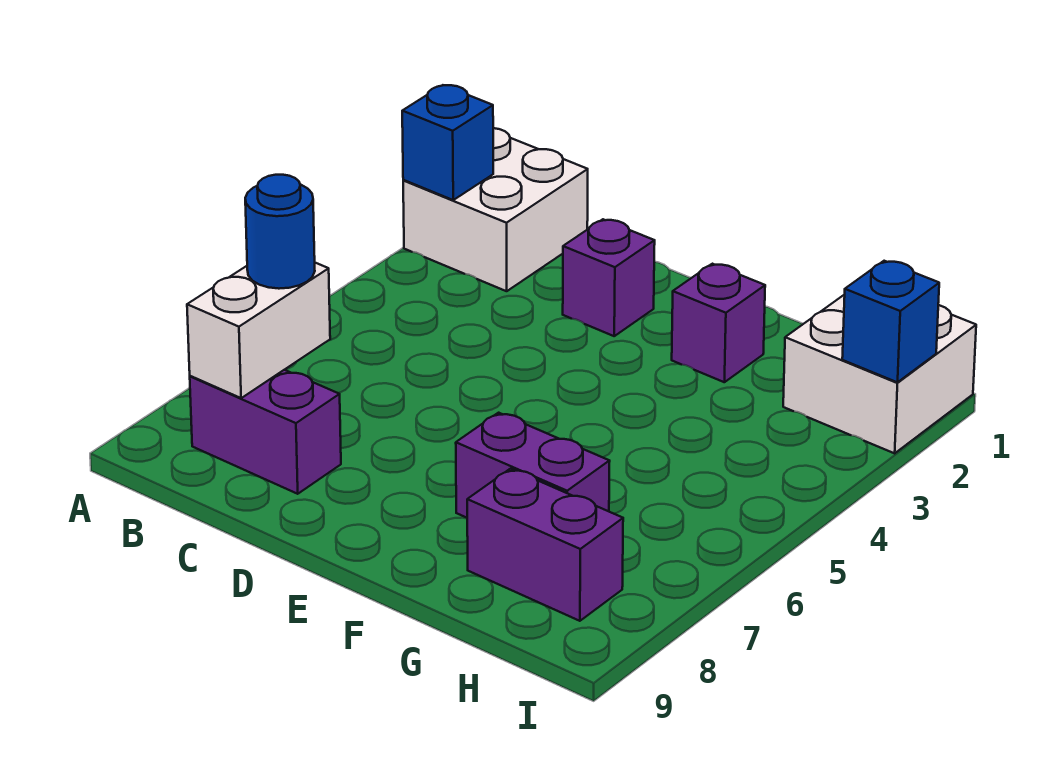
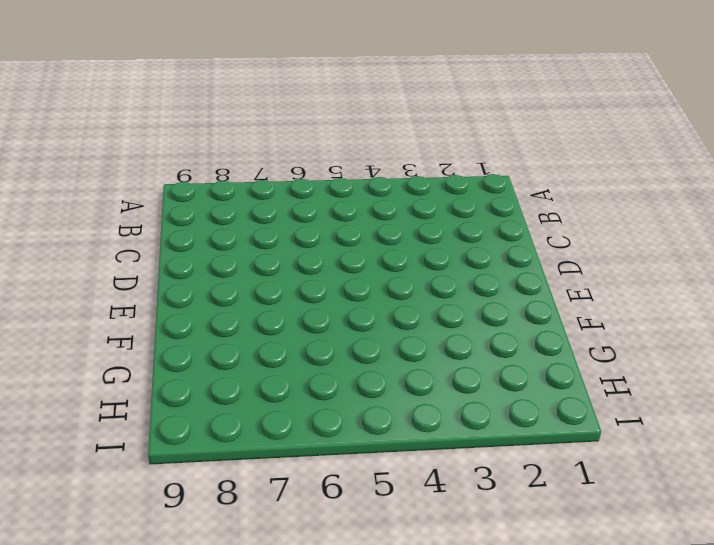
none -> white 2x2 brick [403,128,588,291]
none -> purple 1x2 brick [190,370,341,494]

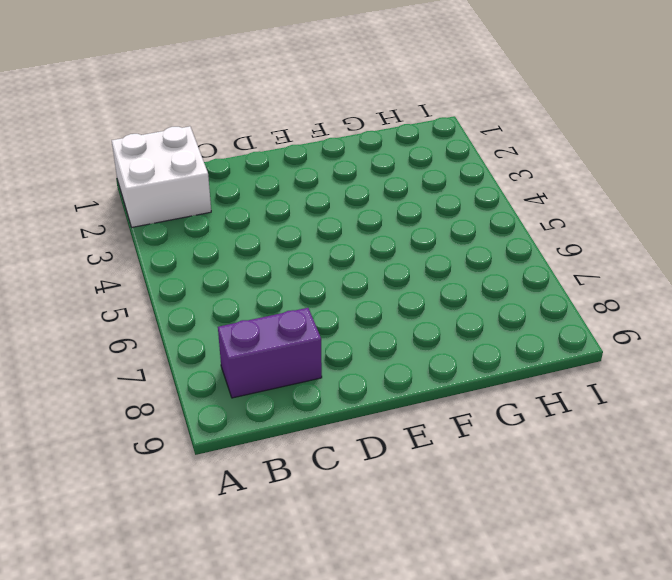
none -> purple 1x1 brick [563,219,655,336]
none -> purple 1x1 brick [672,264,765,382]

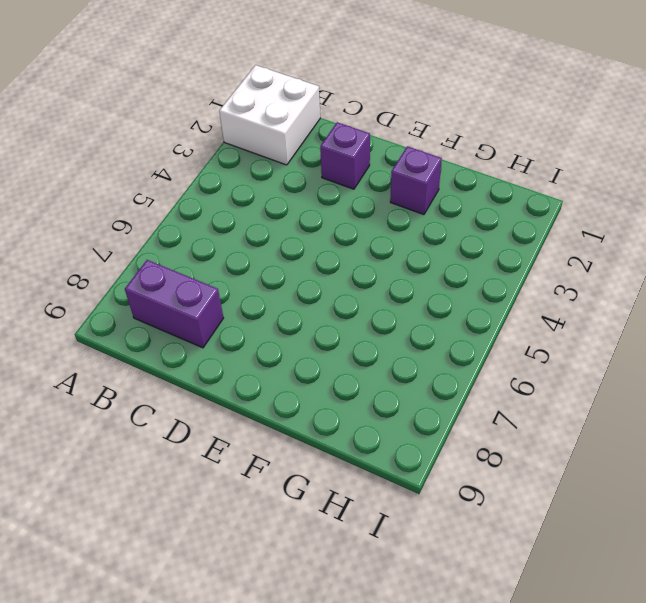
none -> purple 1x2 brick [456,413,610,518]
none -> purple 1x2 brick [467,469,623,621]

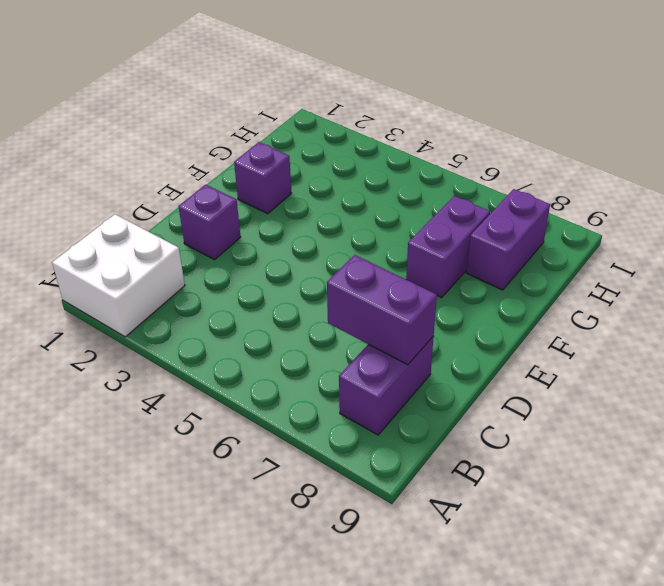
purple 1x2 brick [327,255,437,365] -> none
none -> white 2x2 brick [783,294,976,453]
none -> blue 1x1 brick [402,85,493,200]

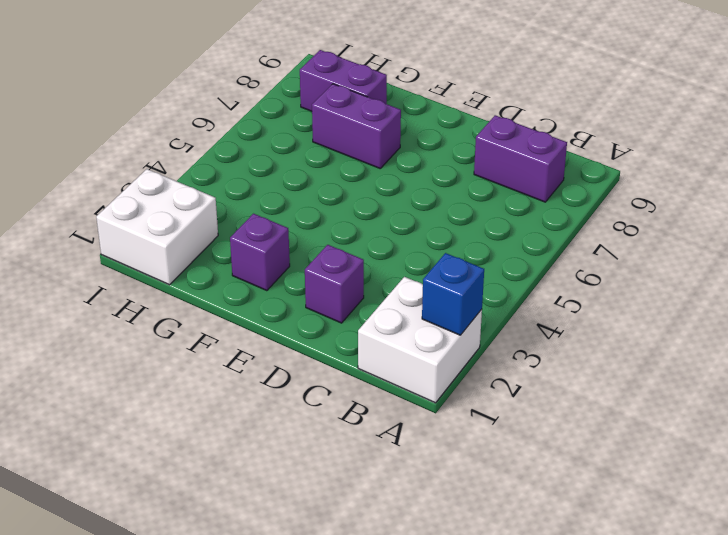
none -> white 1x2 brick [187,263,330,398]
none -> blue 1x1 brick [842,261,939,382]

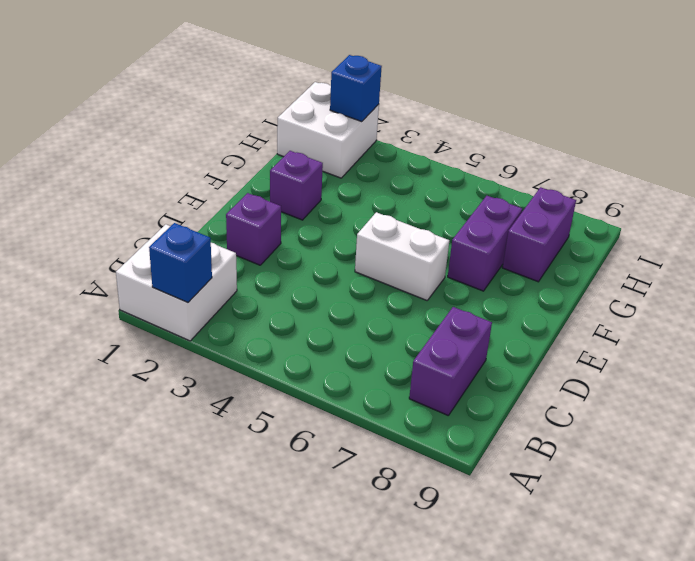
white 1x2 brick [355,212,449,300] -> white 1x2 brick moved to [187,263,330,398]
none -> blue 1x1 round brick [245,175,315,289]

